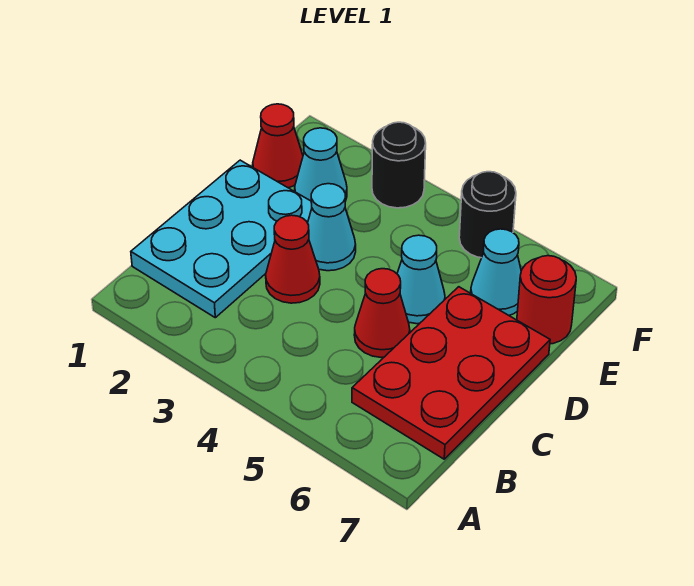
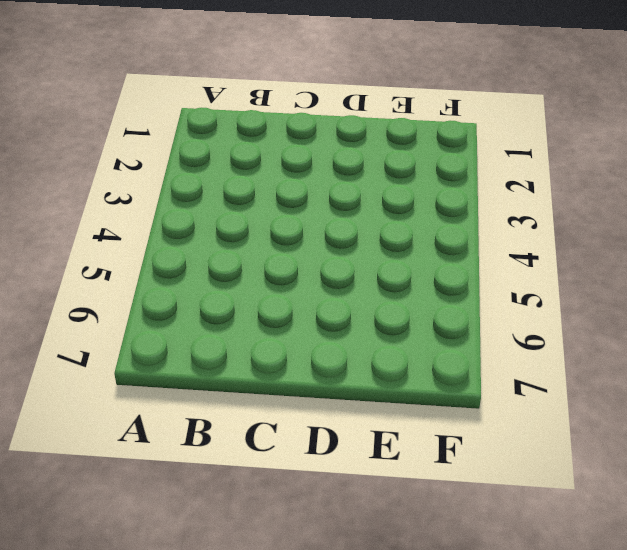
none -> cyan 2x3 plate [131,160,312,318]
none -> red 2x3 plate [352,287,550,459]
none -> red 1x1 cone [266,215,320,303]

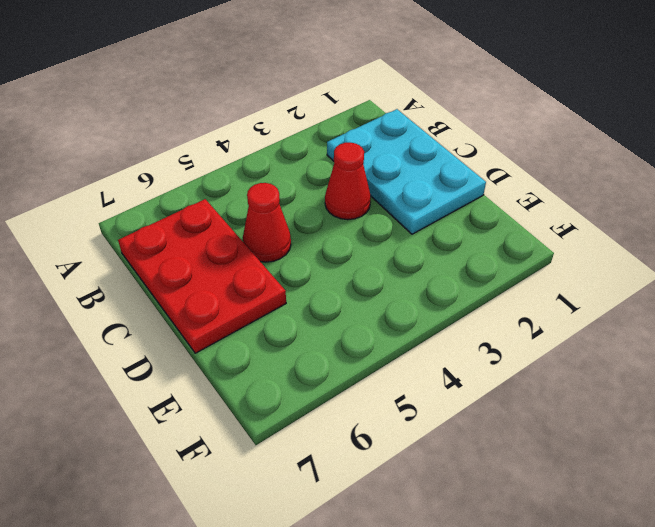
none -> cyan 1x1 cone [308,184,356,271]
none -> cyan 1x1 cone [397,235,445,324]
none -> red 1x1 cone [253,104,303,188]

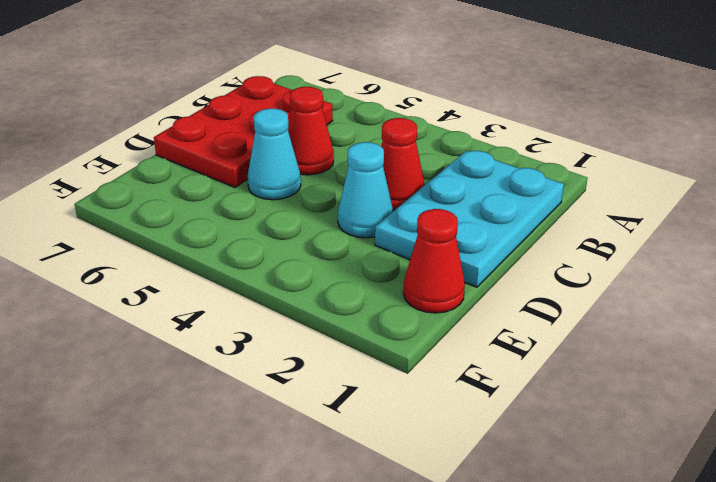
none -> cyan 1x1 cone [295,128,347,201]
none -> cyan 1x1 cone [471,229,521,315]
none -> red 1x1 round brick [517,256,576,344]

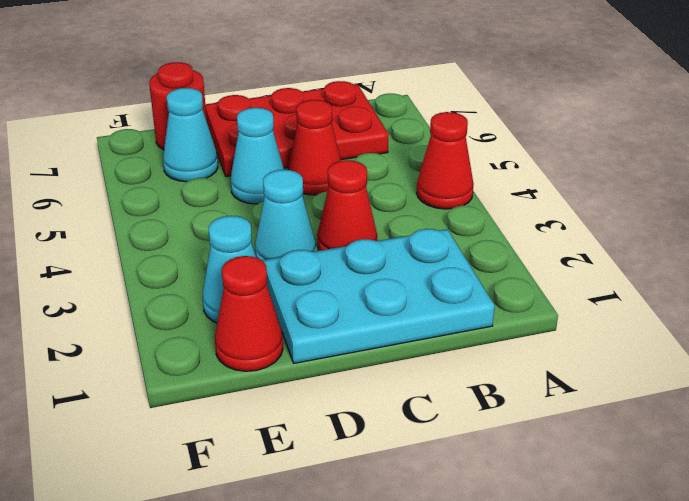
red 1x1 cone [417,112,473,209] -> none
none -> black 1x1 round brick [372,122,426,208]
none -> black 1x1 round brick [459,172,516,258]

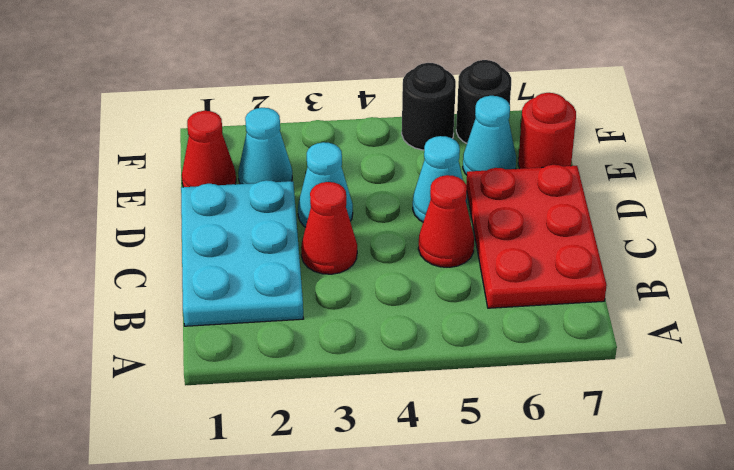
black 1x1 round brick [456,60,511,143] -> black 1x1 round brick moved to [372,122,426,208]

